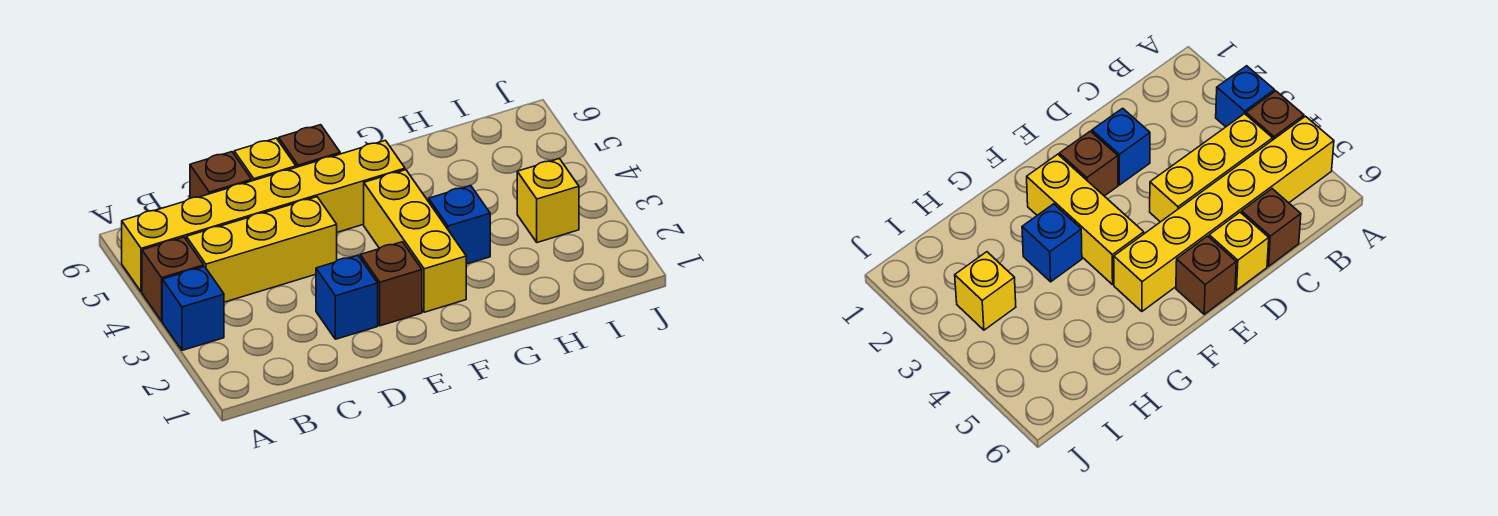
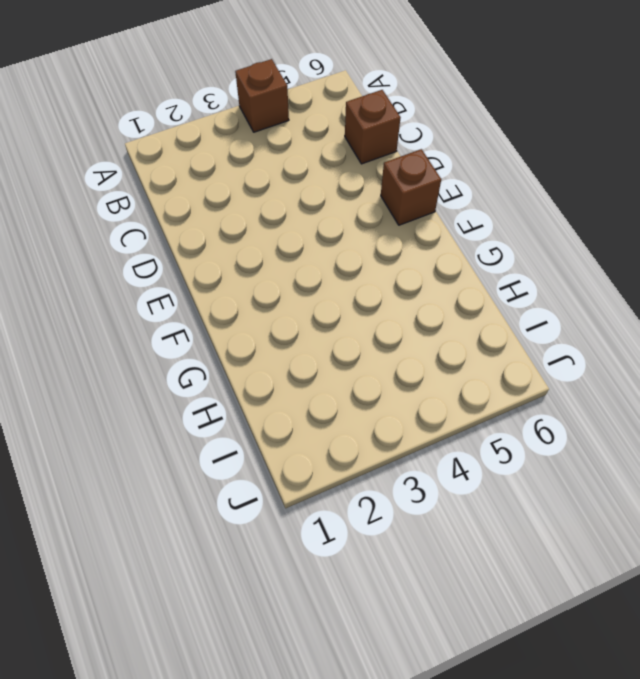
none -> blue 1x1 brick [162,266,224,350]
none -> yellow 1x6 brick [122,140,405,292]
none -> yellow 1x3 brick [186,197,337,302]

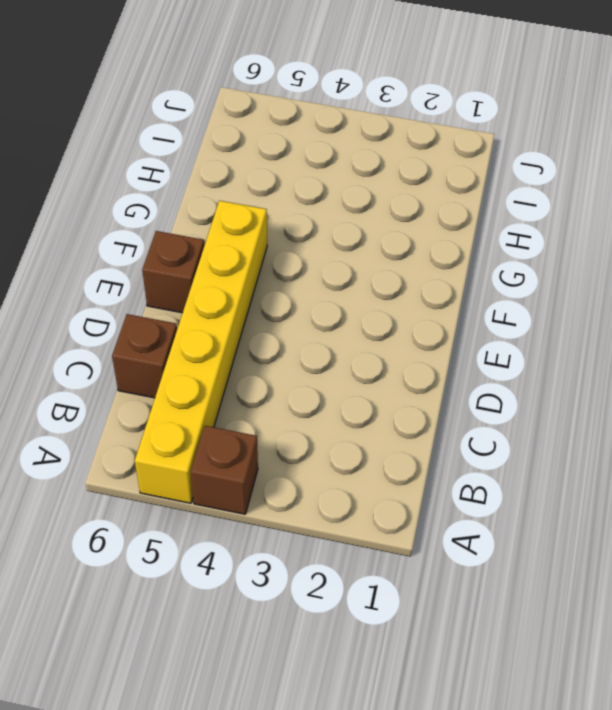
none -> blue 1x1 brick [162,266,224,350]
none -> yellow 1x3 brick [186,197,337,302]
none -> blue 1x1 brick [316,255,378,339]

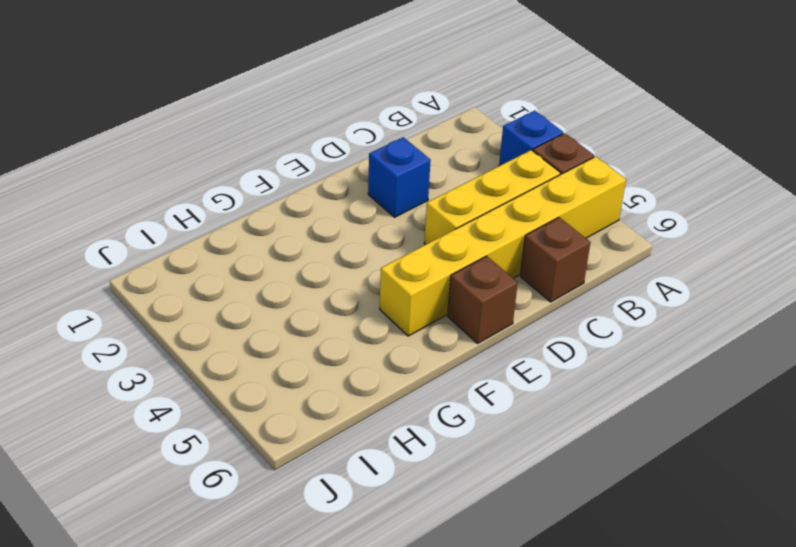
none -> yellow 1x1 brick [234,138,296,181]
none -> brown 1x1 brick [360,242,422,326]
none -> yellow 1x3 brick [364,170,466,312]

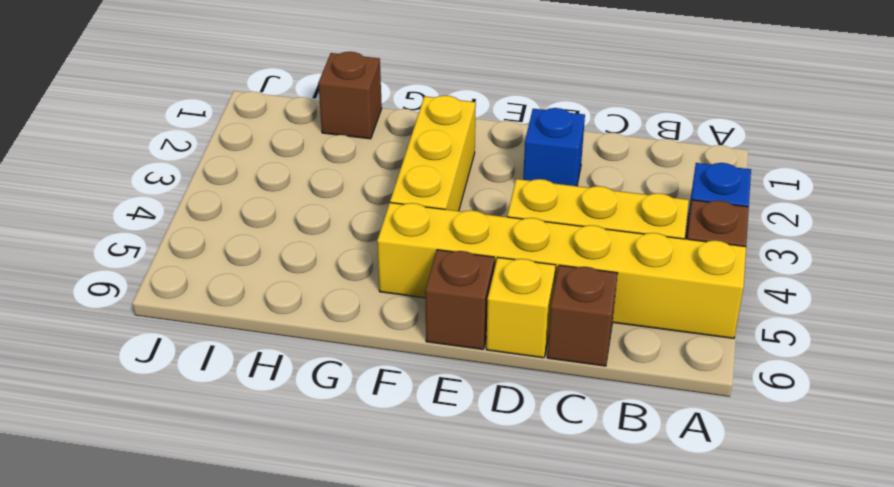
brown 1x1 brick [318,52,382,139] -> brown 1x1 brick moved to [360,242,422,326]
none -> blue 1x1 brick [429,185,490,264]
none -> yellow 1x1 brick [517,159,579,243]

